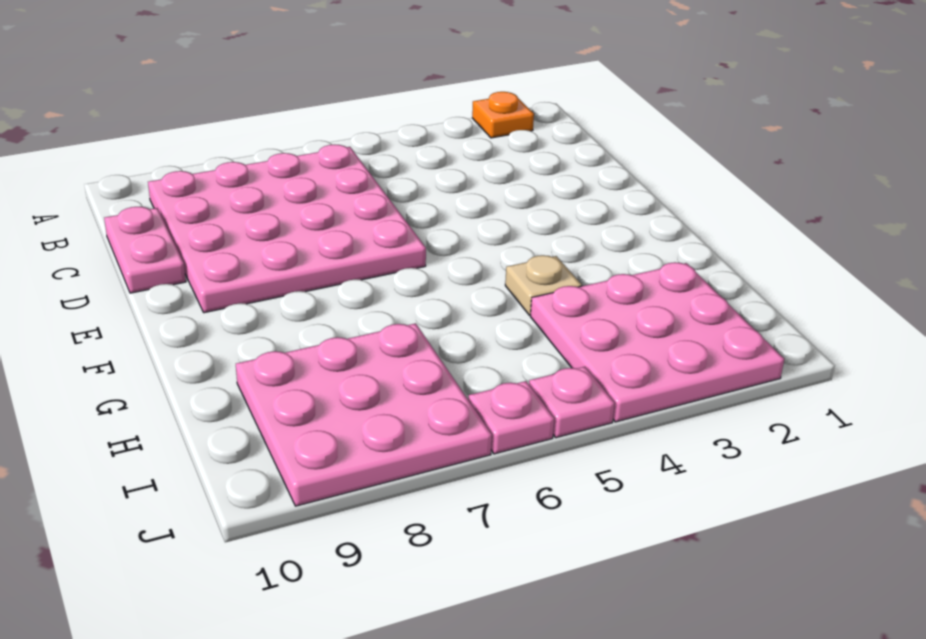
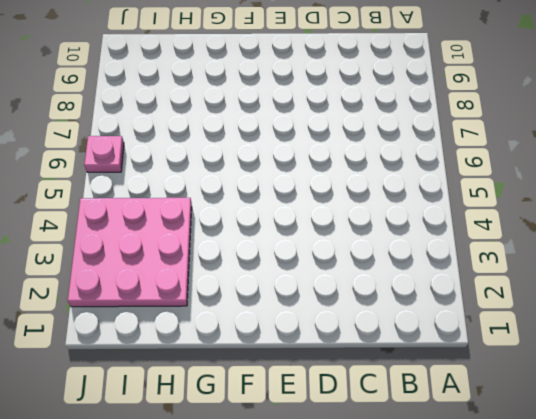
none -> orange 1x1 plate [472,92,534,138]
none -> pink 4x4 plate [148,144,426,313]

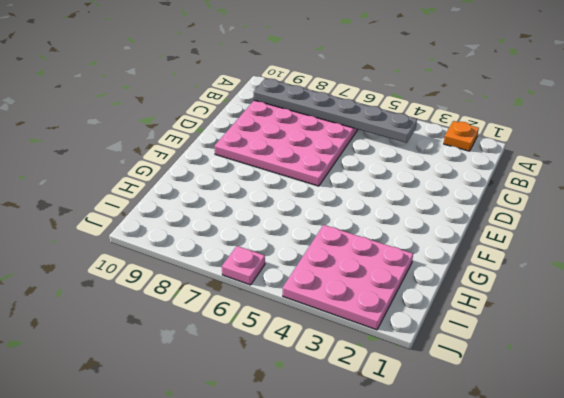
grey 1x6 plate [254,78,417,143] -> none
none -> pink 1x2 plate [104,207,186,293]
none -> tan 1x1 plate [505,255,582,315]

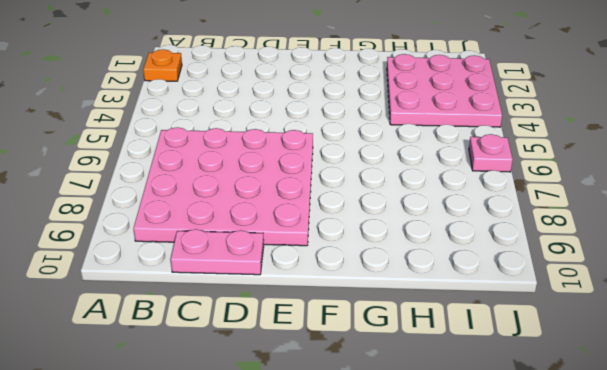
none -> tan 1x1 plate [505,255,582,315]
none -> pink 3x3 plate [236,323,492,506]

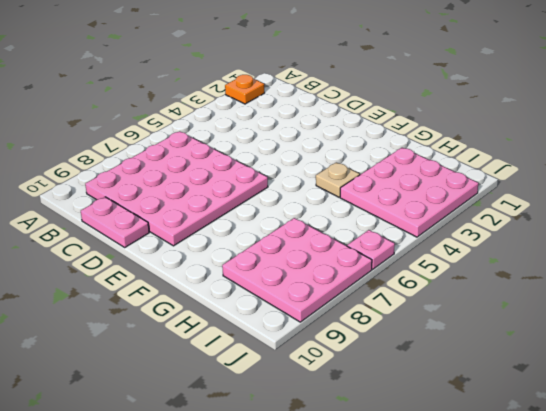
none -> pink 1x1 plate [529,367,615,438]

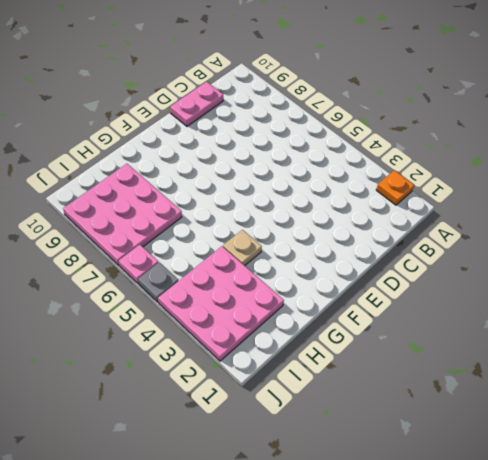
grey 1x1 plate [138,262,178,302] -> pink 1x1 plate [529,367,615,438]
none -> pink 4x4 plate [148,144,426,313]

